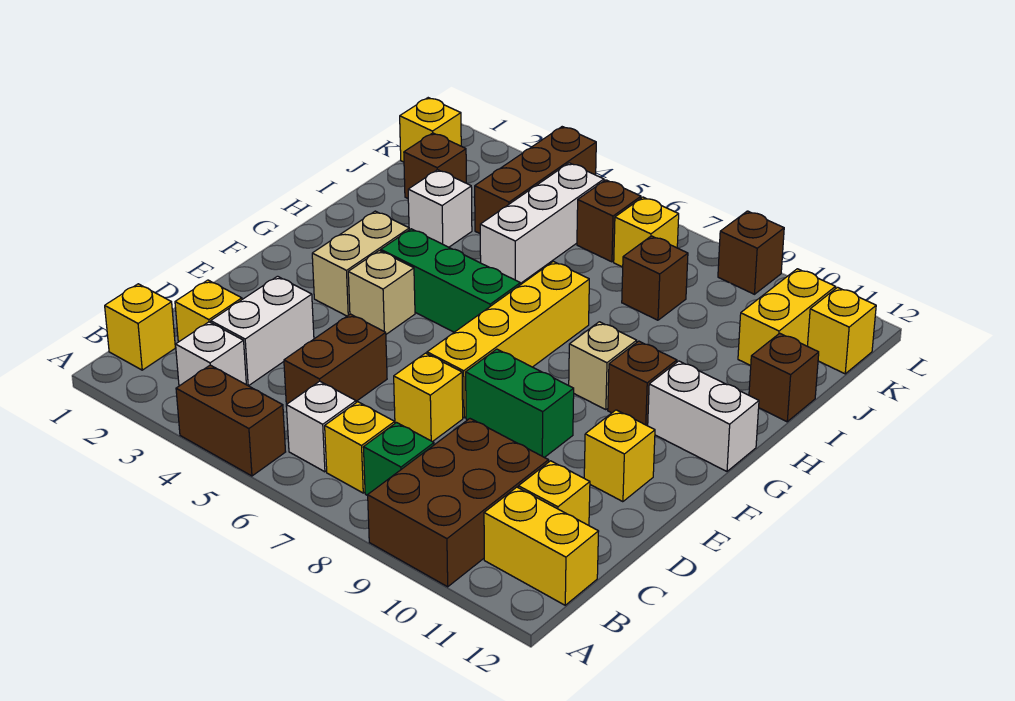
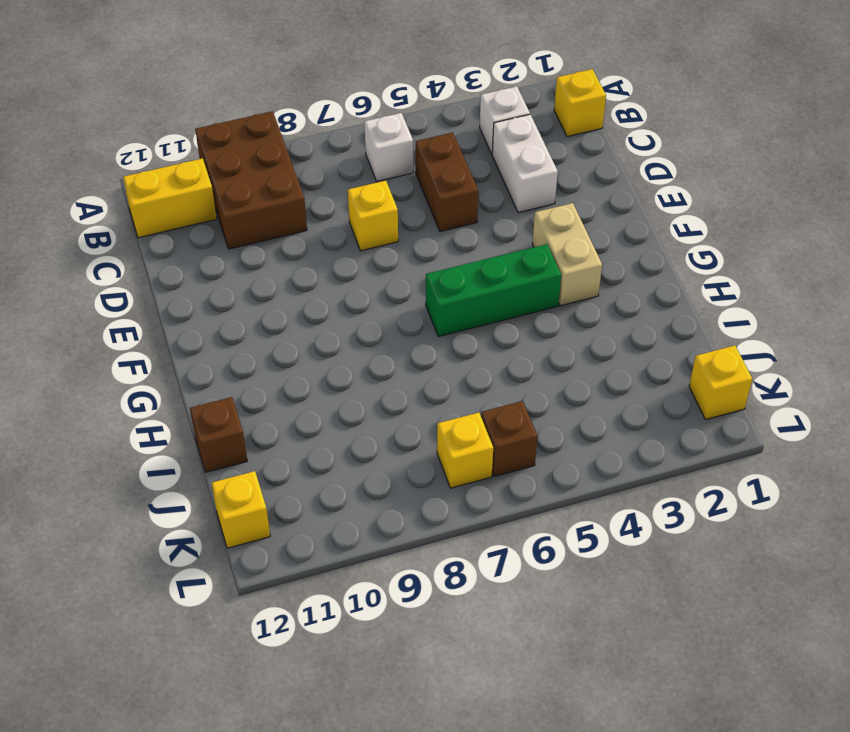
none -> brown 1x2 brick [176,365,286,476]
none -> yellow 1x1 brick [325,402,395,493]
none -> green 1x1 brick [363,423,434,496]
none -> yellow 1x1 brick [175,280,242,342]

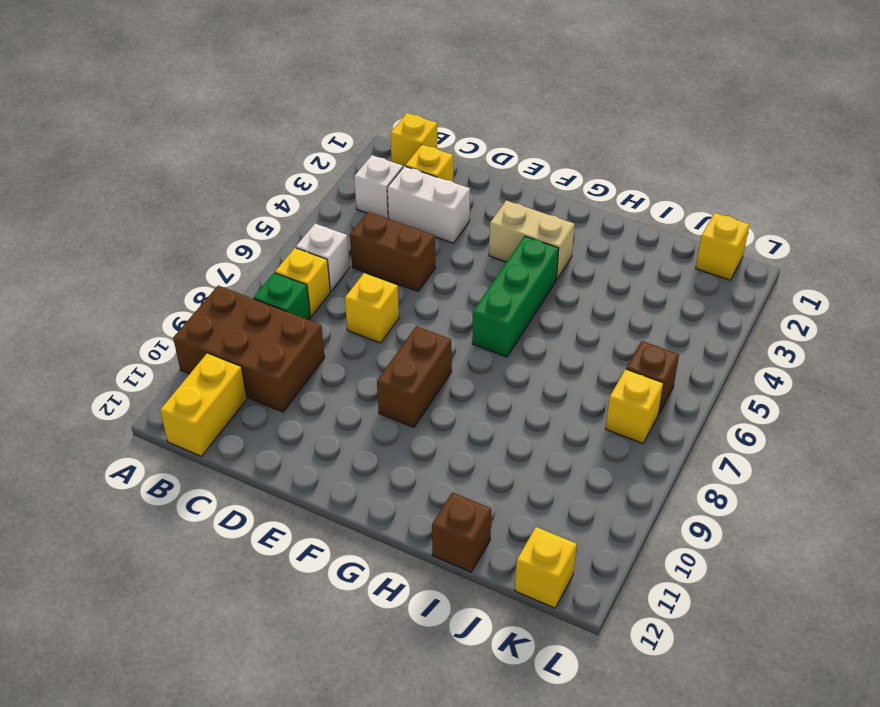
brown 1x2 brick [377,326,452,427] -> brown 1x2 brick moved to [176,365,286,476]
none -> yellow 1x1 brick [518,461,590,525]
none -> yellow 1x4 brick [427,261,589,418]
none -> green 1x2 brick [466,349,574,458]
none -> yellow 1x1 brick [584,410,655,502]

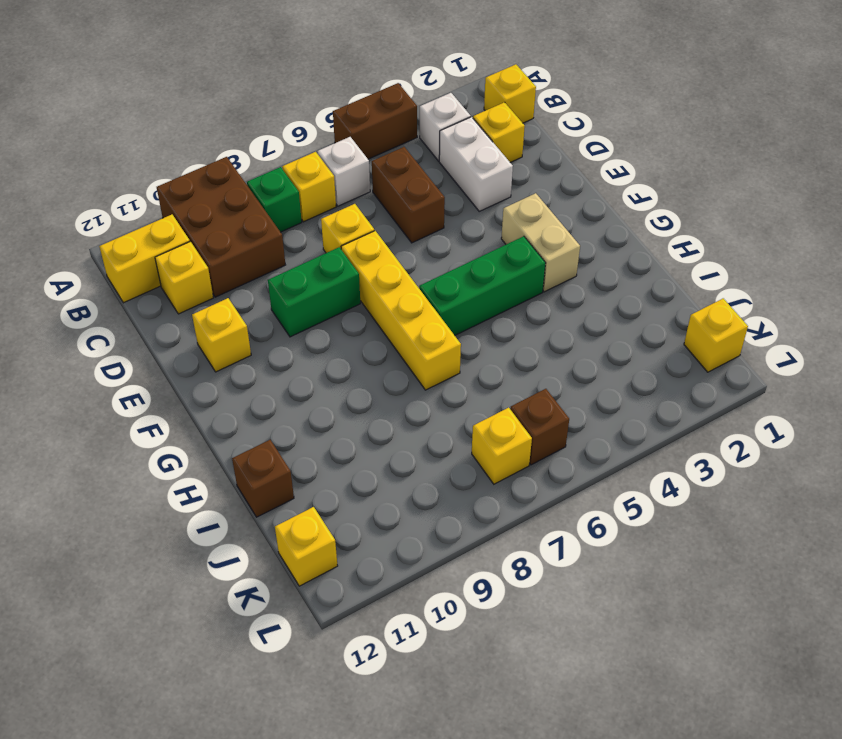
none -> tan 1x1 brick [348,251,415,334]
none -> tan 1x1 brick [569,322,637,410]
none -> brown 1x1 brick [608,341,677,426]
none -> white 1x2 brick [648,361,759,471]

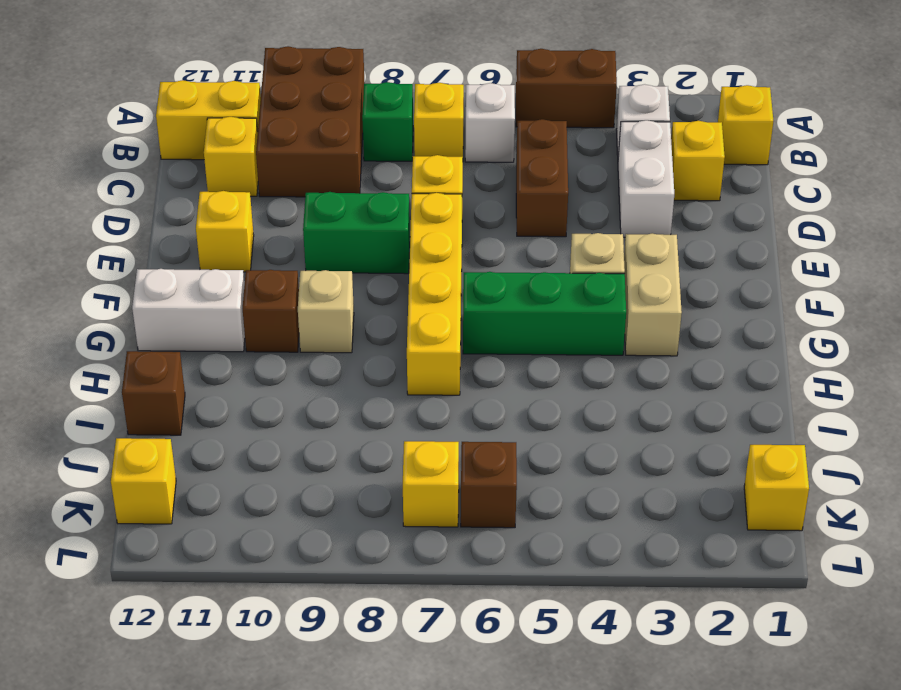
none -> white 1x1 brick [408,170,472,247]
none -> white 1x3 brick [480,163,604,284]
none -> brown 1x1 brick [404,133,466,198]
none -> brown 1x3 brick [475,127,596,233]

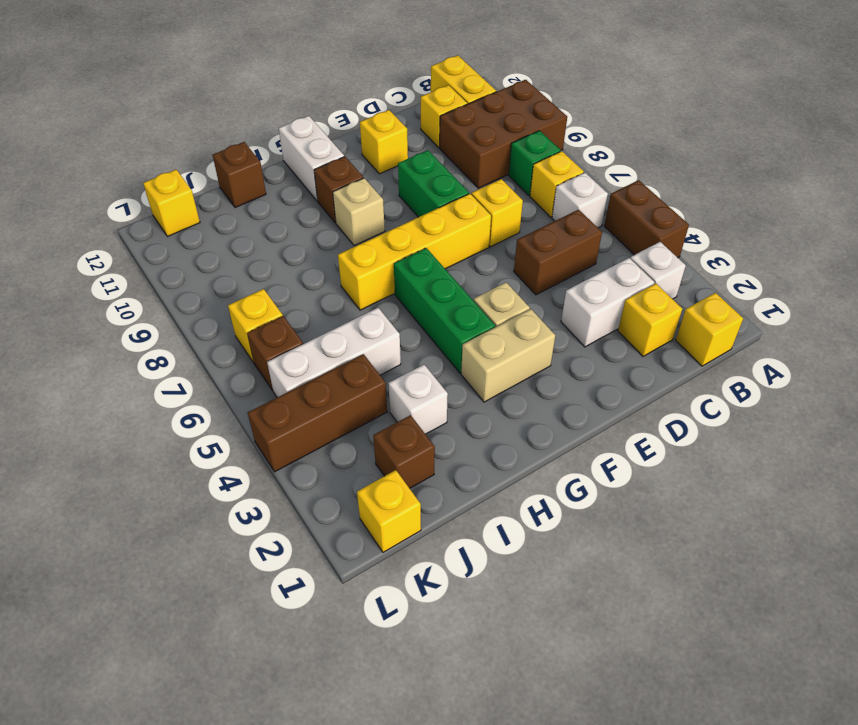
none -> brown 1x1 brick [622,236,688,320]
none -> yellow 1x2 brick [738,269,835,366]
none -> brown 1x1 brick [718,211,784,294]

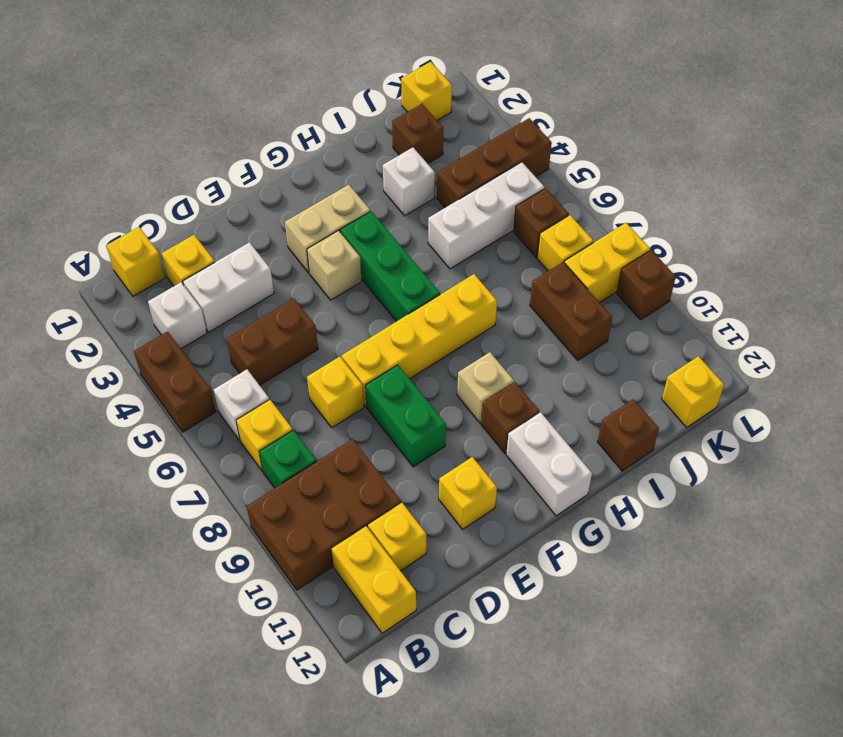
brown 1x2 brick [530,262,612,360] -> brown 1x1 brick [622,236,688,320]
yellow 1x2 brick [564,223,650,303] -> yellow 1x2 brick moved to [738,269,835,366]

